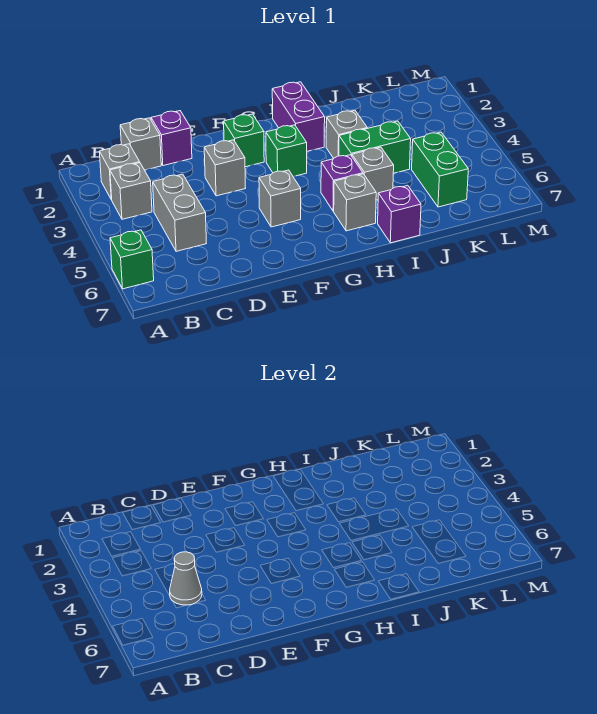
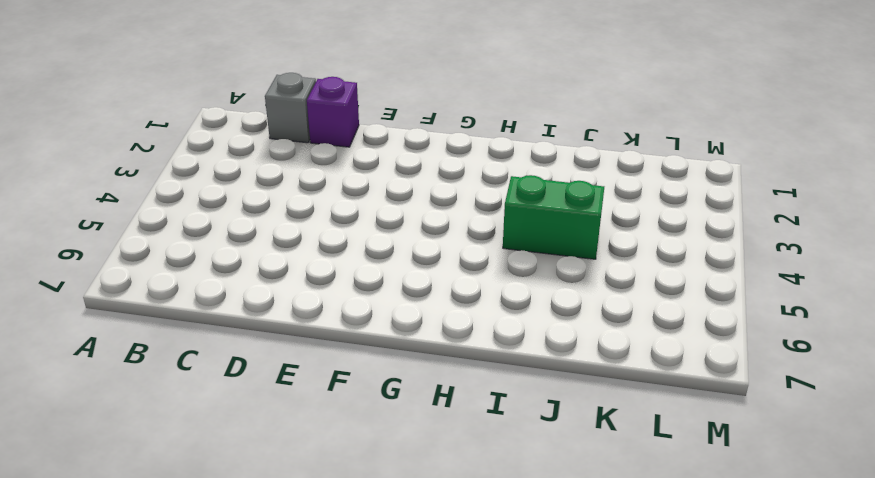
none -> green 1x1 brick [110,230,154,289]
none -> grey 1x1 brick [99,144,140,200]
none -> grey 1x1 brick [110,163,152,219]

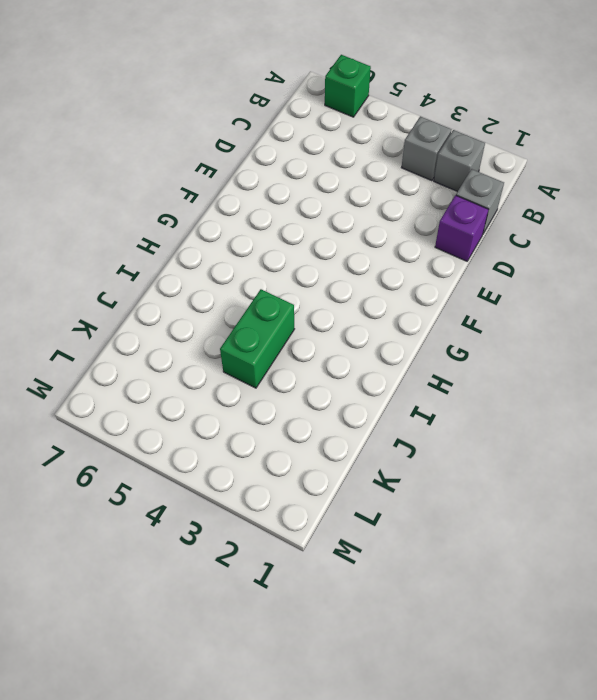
none -> grey 1x2 brick [153,174,206,251]
none -> grey 1x1 brick [204,140,245,196]
none -> green 1x1 brick [224,114,264,167]

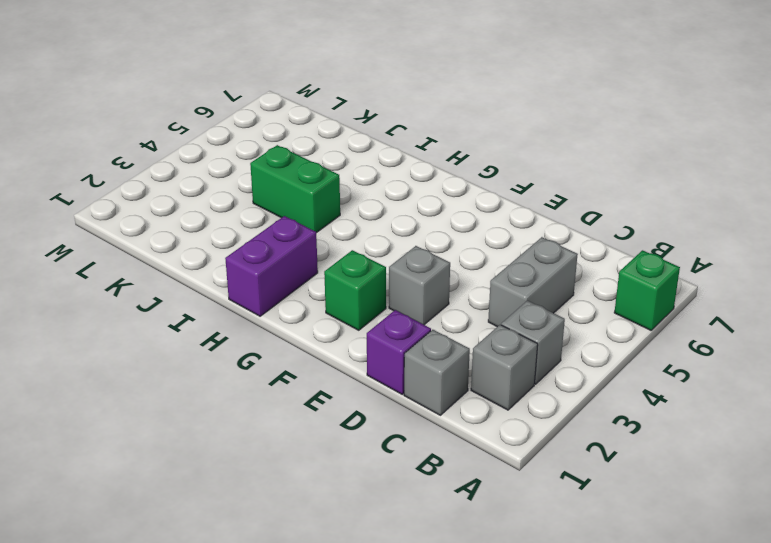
none -> grey 1x1 brick [259,170,301,227]
none -> green 1x1 brick [266,125,307,177]
none -> purple 1x1 brick [321,155,363,211]

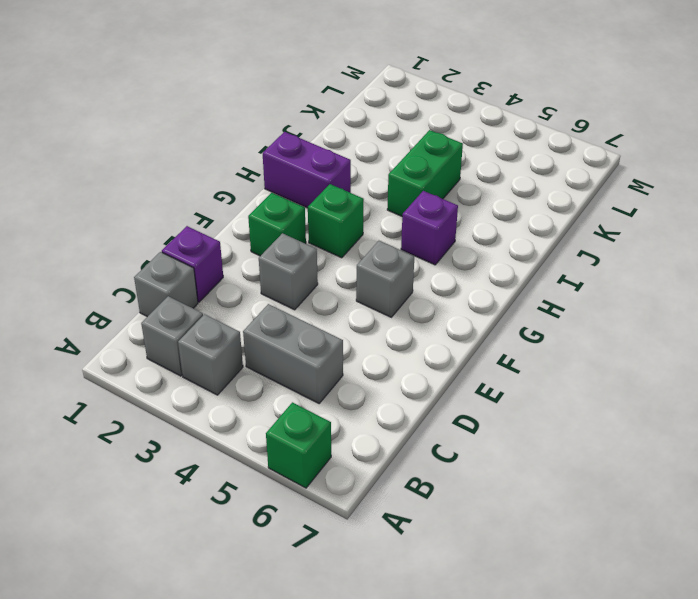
none -> grey 1x1 brick [334,174,376,231]
none -> grey 1x1 brick [326,110,367,158]
none -> grey 1x1 brick [352,147,394,200]

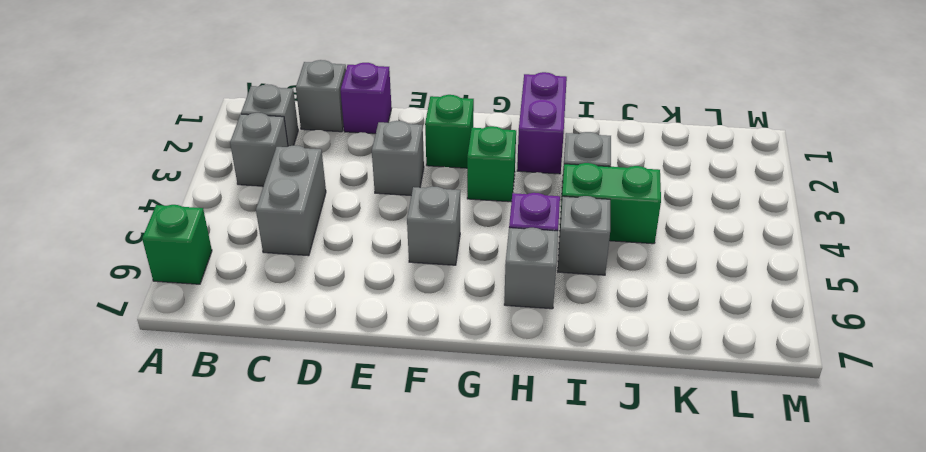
none -> purple 1x1 brick [378,185,421,243]
none -> green 1x2 brick [412,132,468,207]
none -> grey 1x1 cone [170,552,202,605]

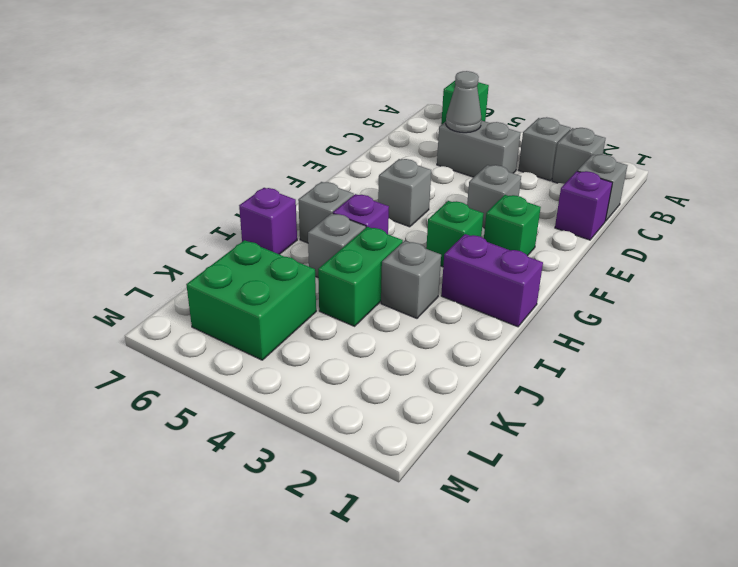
green 2x2 brick [186,240,316,360] -> green 1x2 brick [412,132,468,207]

